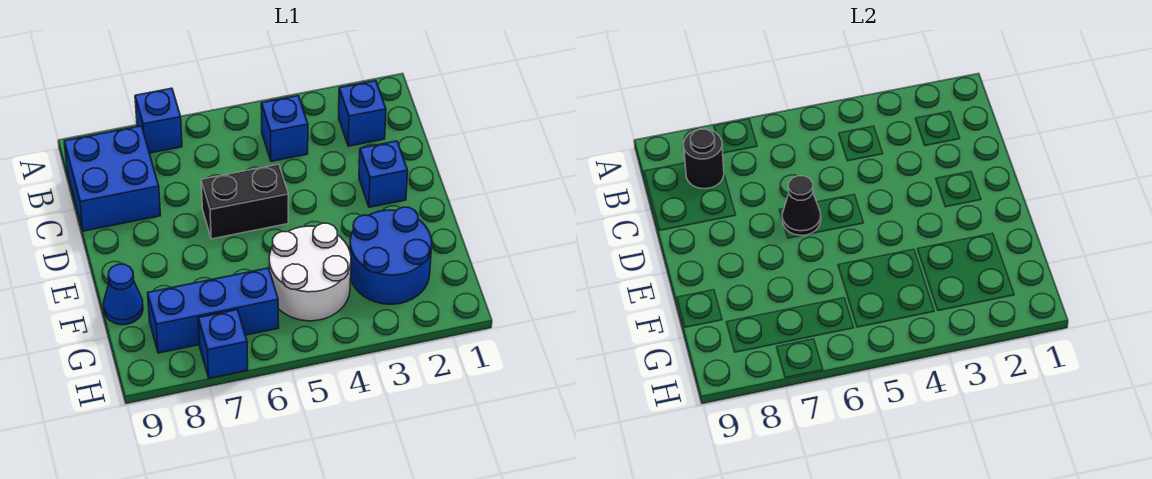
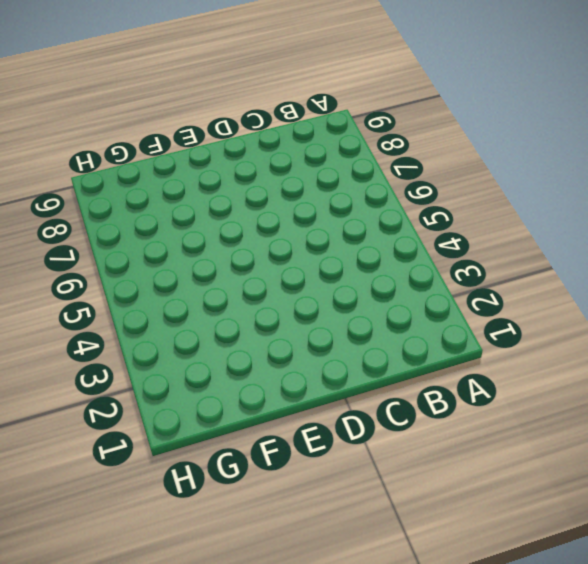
none -> blue 1x1 brick [135,88,182,153]
none -> blue 1x1 brick [339,81,386,146]
none -> blue 1x1 brick [261,96,308,161]

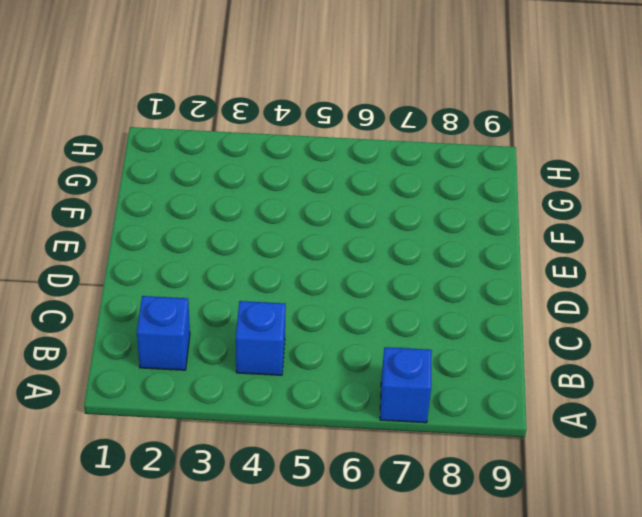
none -> blue 2x2 brick [64,126,161,231]
none -> blue 1x1 brick [359,141,408,207]
none -> black 1x2 brick [201,164,288,239]

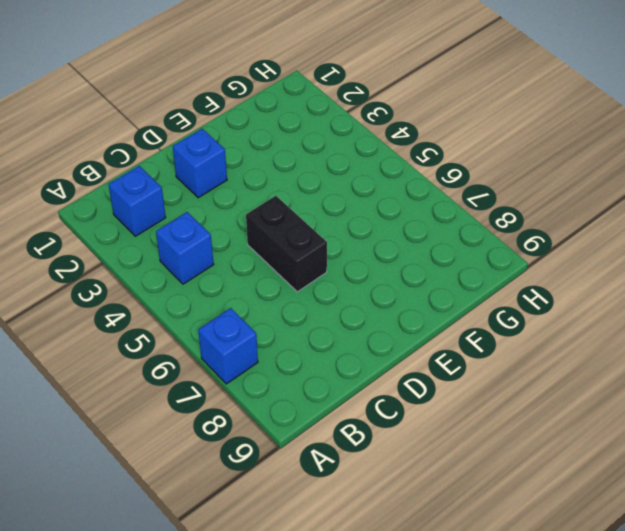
none -> blue 2x2 brick [64,126,161,231]
none -> blue 2x2 round brick [350,207,432,304]
none -> white 2x2 round brick [269,223,351,321]

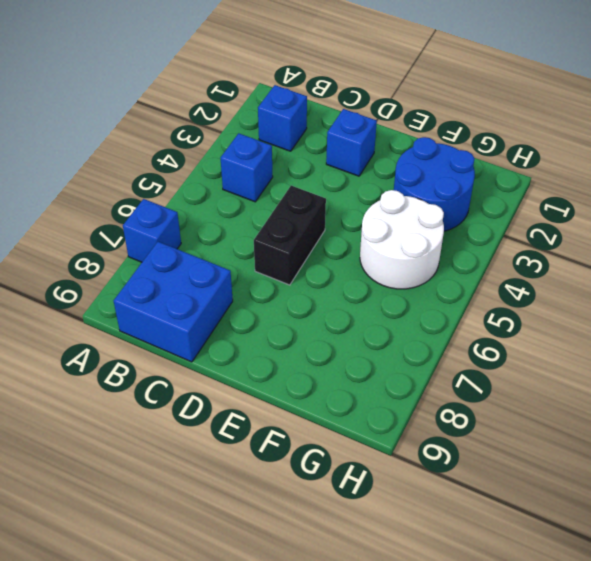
none -> blue 1x1 cone [103,264,143,325]
none -> blue 1x3 brick [148,268,279,353]
none -> blue 1x1 brick [198,310,248,378]

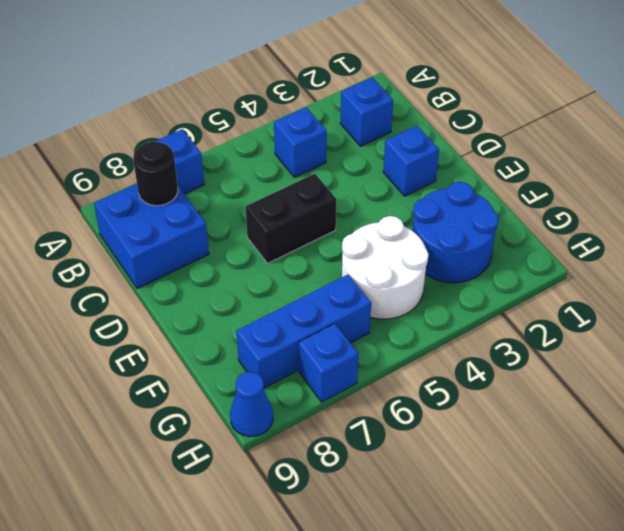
blue 1x1 cone [230,372,273,437] -> blue 1x1 cone moved to [103,264,143,325]
none -> black 1x1 cone [782,176,821,236]

